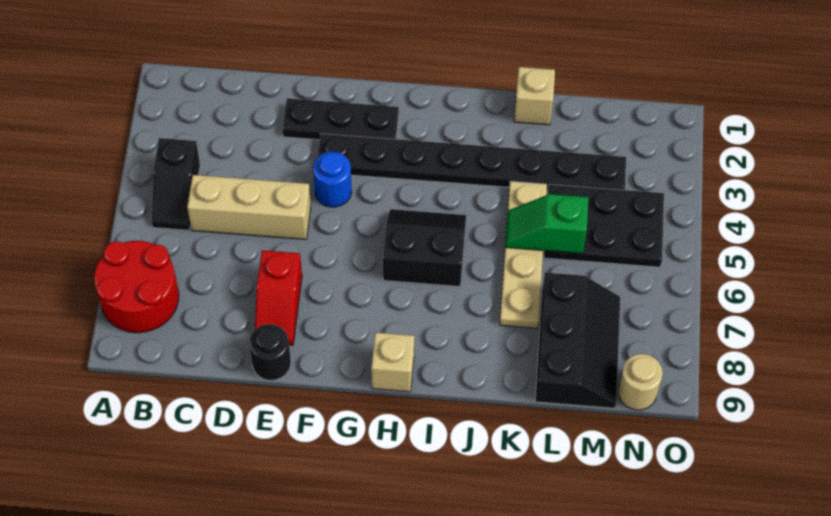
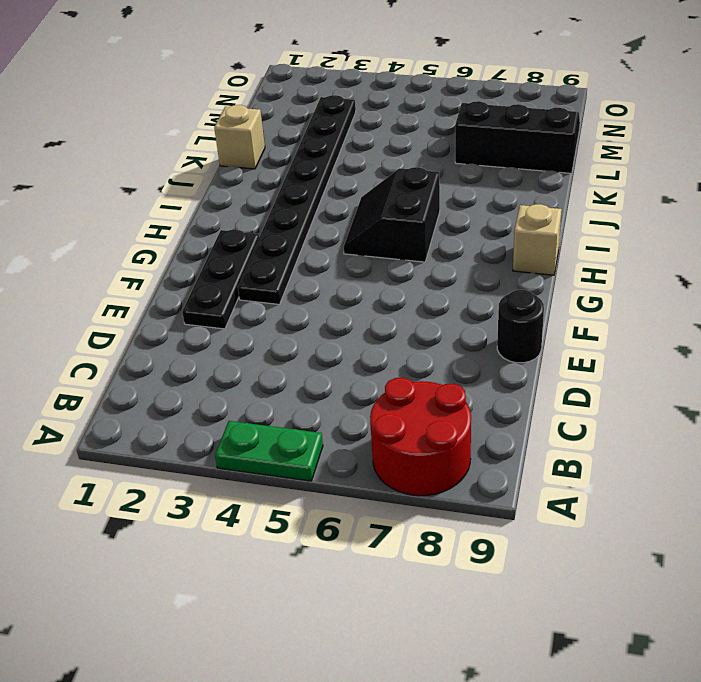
green 1x2 plate [215,421,323,481] -> none
none -> black 1x2 slope [152,138,200,230]
none -> tan 1x3 brick [187,175,311,239]
none -> red 1x2 slope [255,250,302,345]

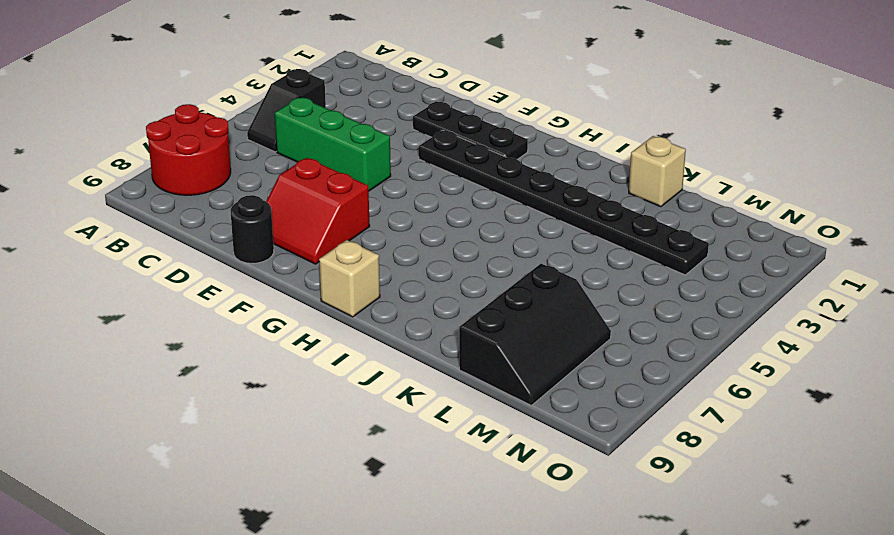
green 1x3 brick [274,97,391,191] -> tan 1x3 brick [187,175,311,239]
red 2x2 slope [266,158,370,264] -> red 1x2 slope [255,250,302,345]
none -> blue 1x1 round brick [313,152,352,207]
none -> black 2x2 slope [383,209,466,287]
none -> tan 1x4 plate [500,181,547,328]

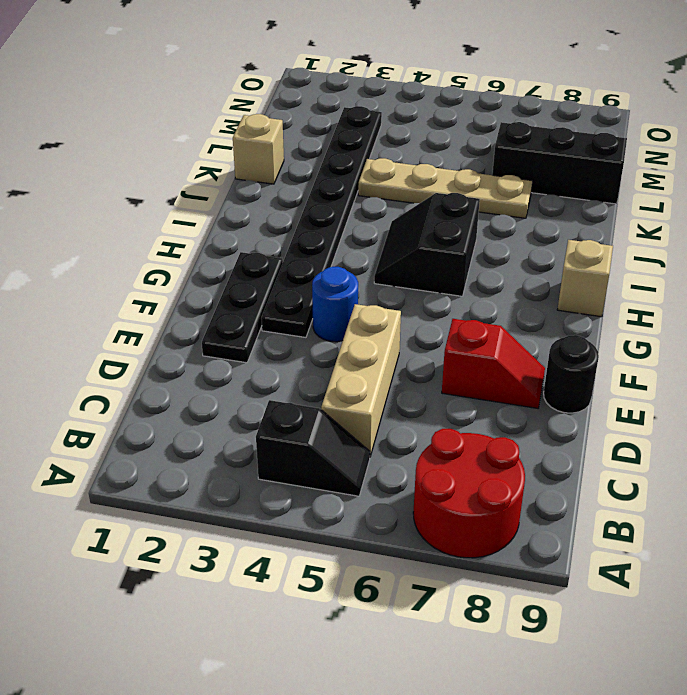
none -> black 2x3 plate [544,184,664,267]
none -> tan 1x1 round brick [618,354,663,410]
none -> green 1x2 slope [505,194,588,253]

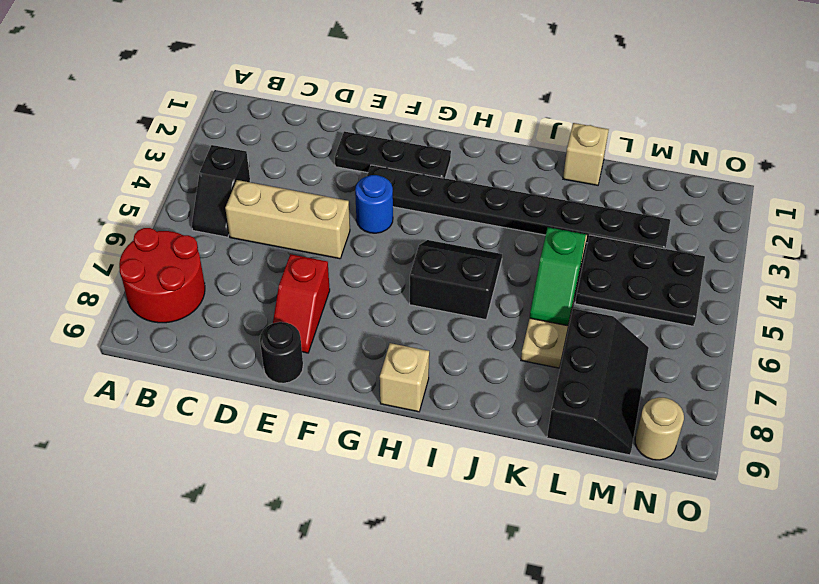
green 1x2 slope [530,227,586,326] -> green 1x2 slope turned to [505,194,588,253]

